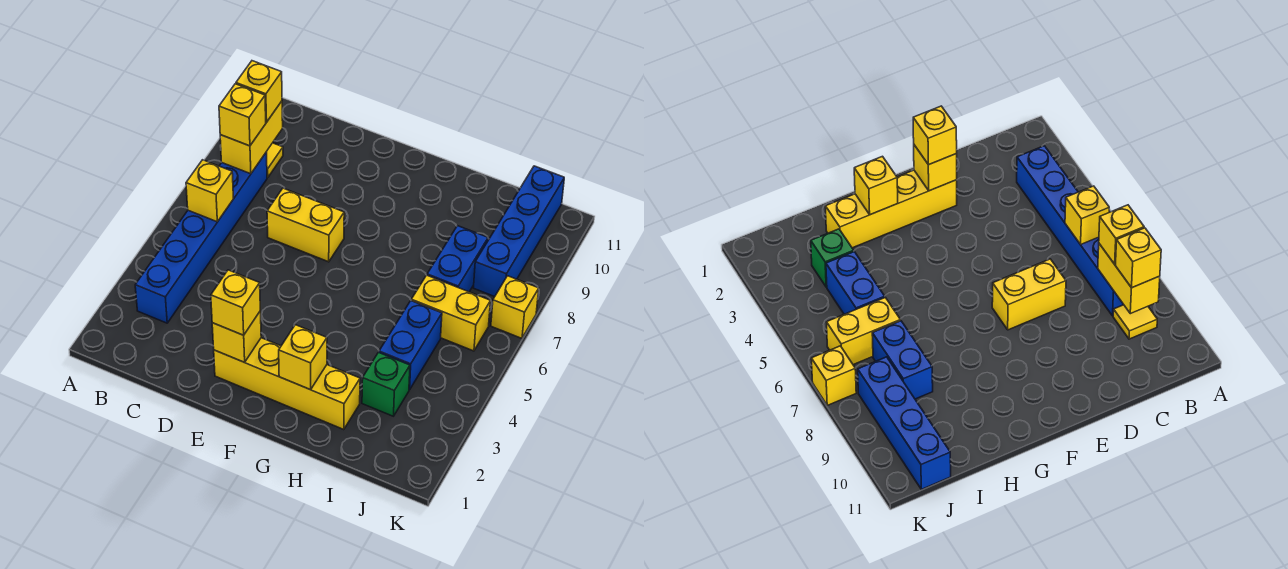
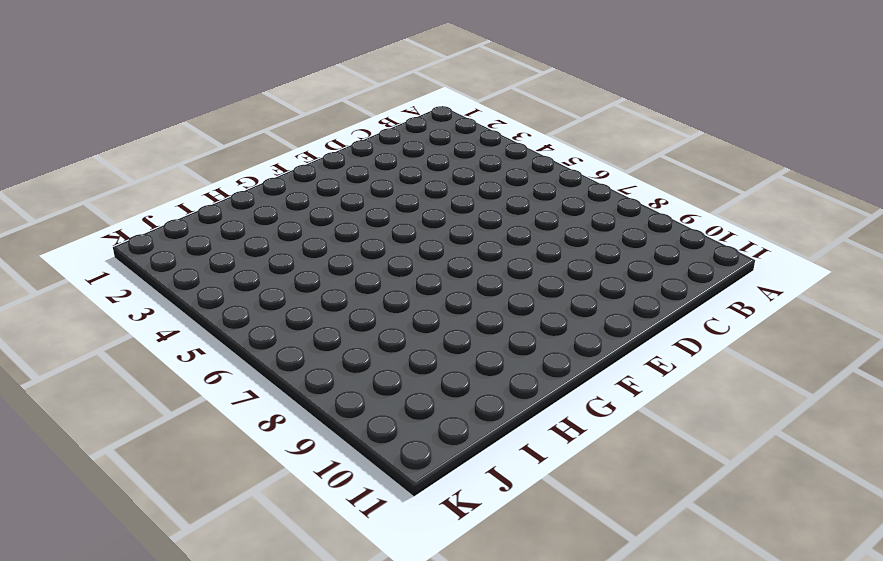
none -> blue 1x6 brick [135,152,267,323]
none -> yellow 1x1 tile [266,143,283,178]
none -> yellow 1x2 brick [267,188,344,262]

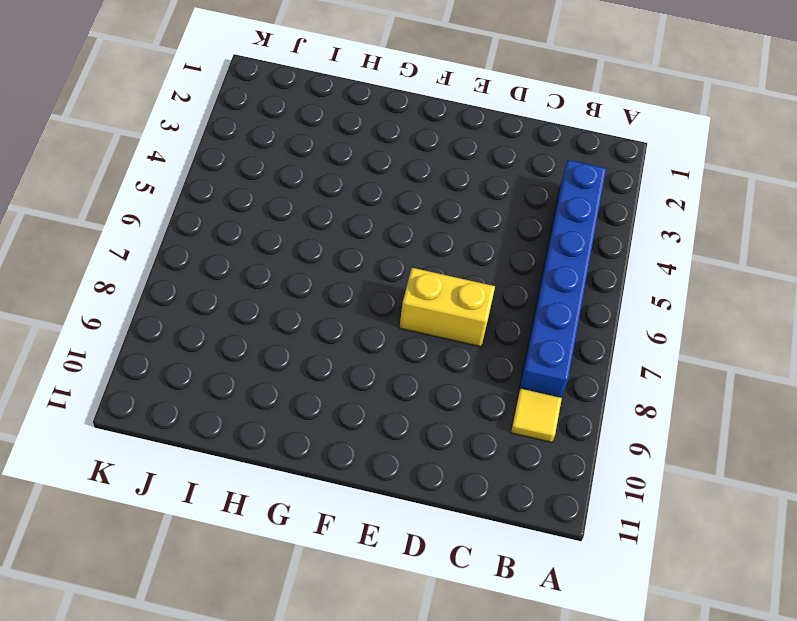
none -> yellow 1x4 brick [214,338,360,430]
none -> green 1x1 brick [362,353,410,416]
none -> blue 1x2 brick [379,301,442,390]

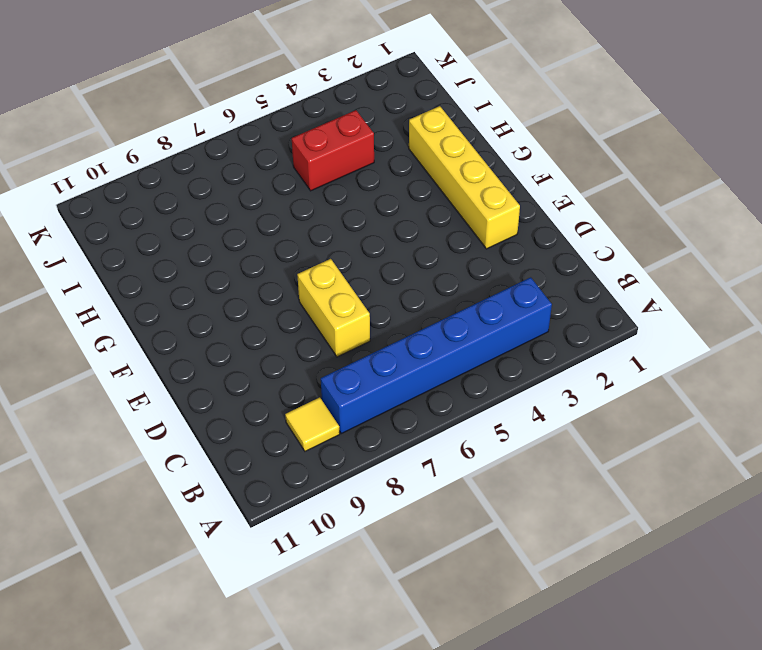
red 1x2 brick [292,110,374,191] -> blue 1x2 brick [379,301,442,390]
none -> green 1x1 brick [362,353,410,416]
none -> yellow 1x2 brick [411,275,490,351]
none -> blue 1x2 brick [427,226,488,292]

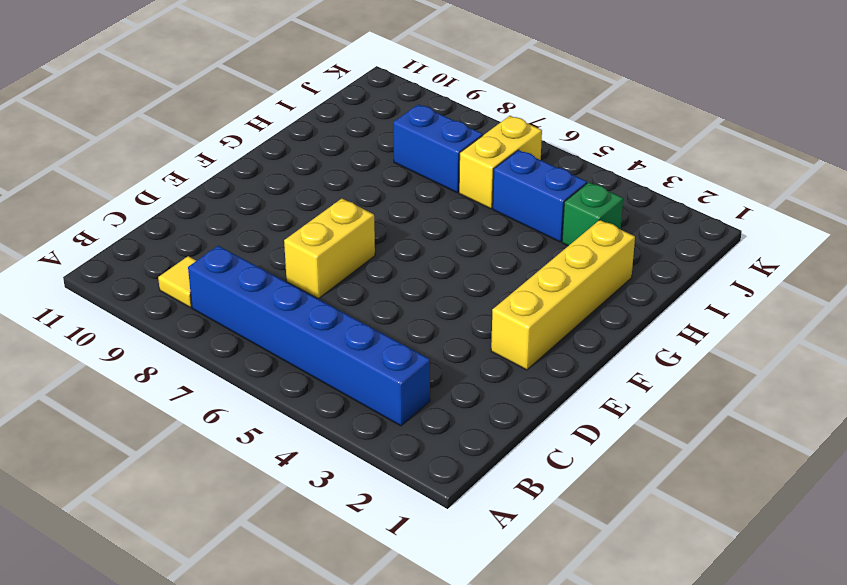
none -> blue 1x4 brick [473,166,564,297]
none -> yellow 1x1 brick [491,276,539,338]
none -> yellow 1x1 brick [186,160,233,222]

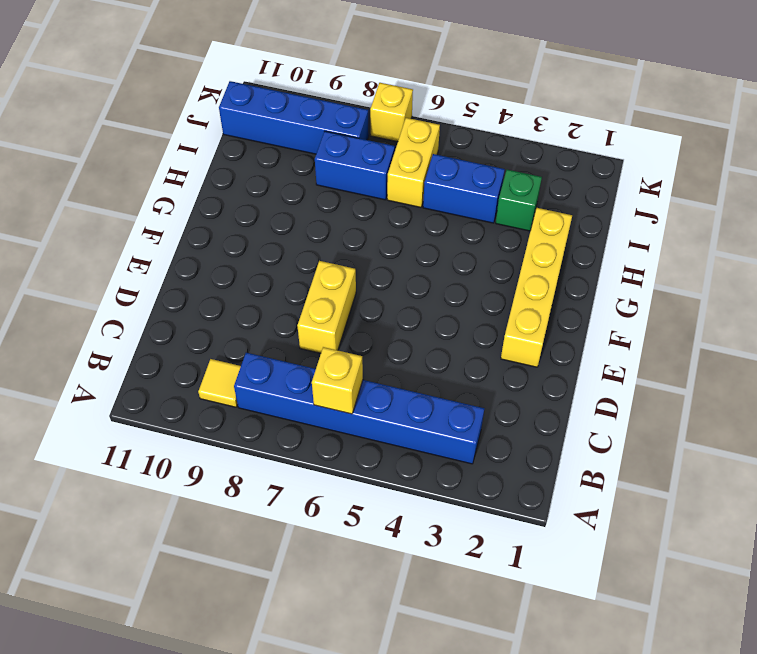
none -> yellow 1x2 brick [220,101,283,174]
none -> yellow 1x1 brick [212,312,261,362]
none -> yellow 1x1 brick [279,325,327,390]

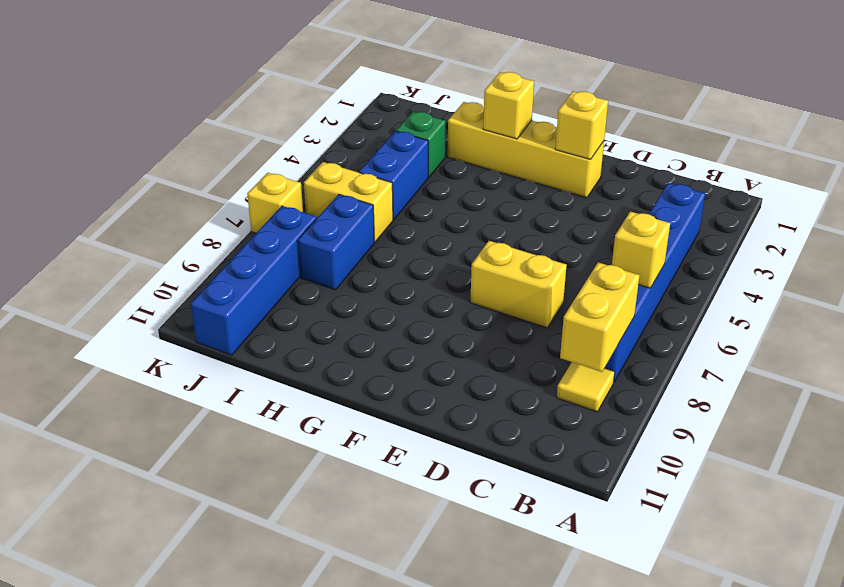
none -> yellow 1x1 brick [219,84,266,146]
none -> yellow 1x1 brick [236,61,282,122]
none -> yellow 1x1 brick [211,270,260,335]

